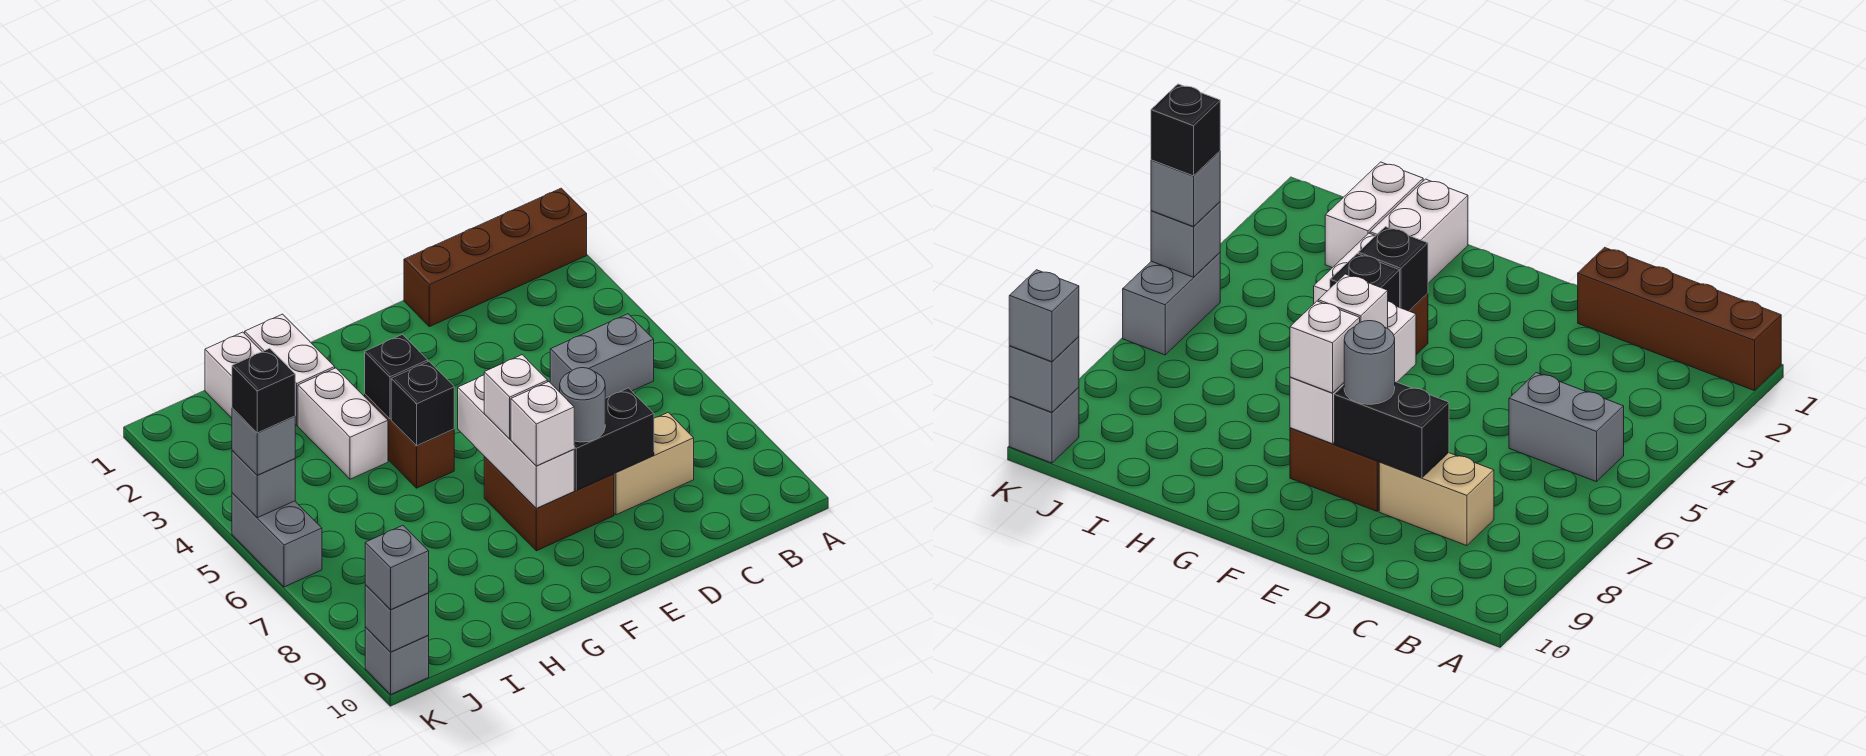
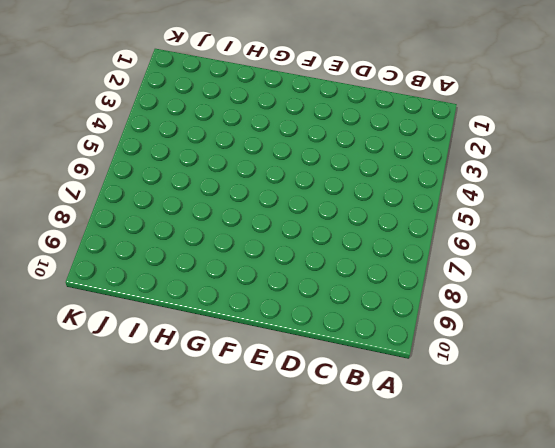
none -> brown 1x4 brick [404,188,587,327]
none -> grey 1x2 brick [550,314,654,398]
none -> tan 1x2 brick [614,412,694,515]

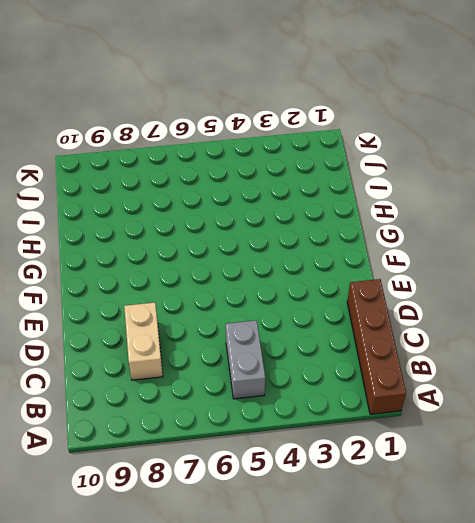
none -> brown 2x2 brick [484,457,614,551]
none -> brown 1x2 brick [365,394,454,488]
none -> white 1x2 brick [245,314,335,425]

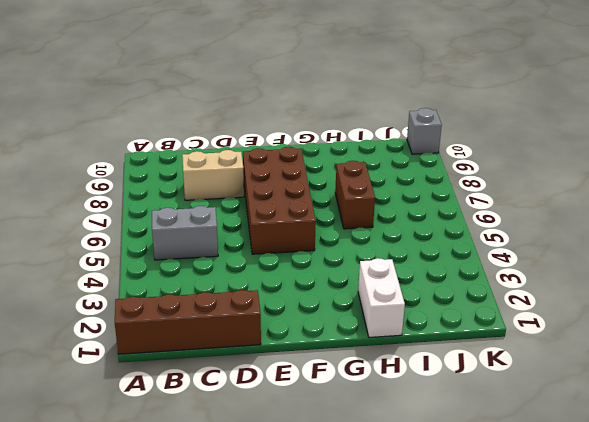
brown 2x4 brick [243,147,316,254] -> brown 2x2 brick [484,457,614,551]
brown 1x2 brick [335,161,375,229] -> brown 1x2 brick moved to [365,394,454,488]
none -> white 1x2 brick [298,368,388,479]
none -> white 1x2 brick [205,332,262,418]
none -> grey 1x2 brick [232,493,322,587]

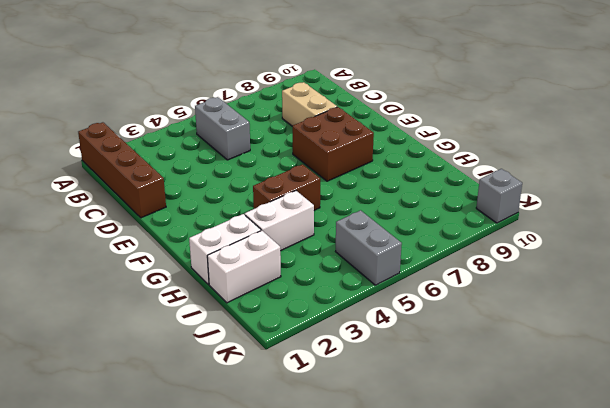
grey 1x2 brick [336,210,402,285] -> grey 1x2 brick turned to [232,493,322,587]
none -> black 1x2 brick [574,388,654,490]
none -> white 1x3 brick [458,375,574,508]
none -> black 1x1 brick [365,334,428,419]

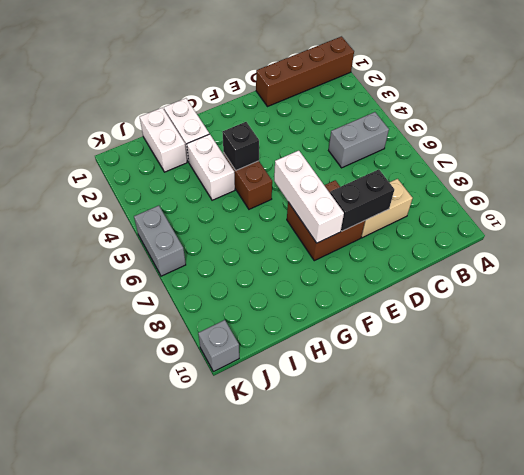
none -> black 1x1 brick [391,361,454,446]
none -> grey 1x1 brick [232,450,295,518]
none -> grey 1x1 brick [365,585,429,652]

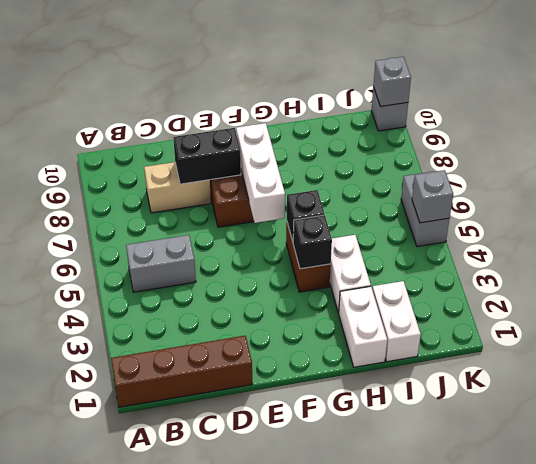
none -> grey 1x1 round brick [560,368,605,442]
none -> white 1x1 brick [484,355,548,439]
none -> white 1x1 brick [511,382,574,466]

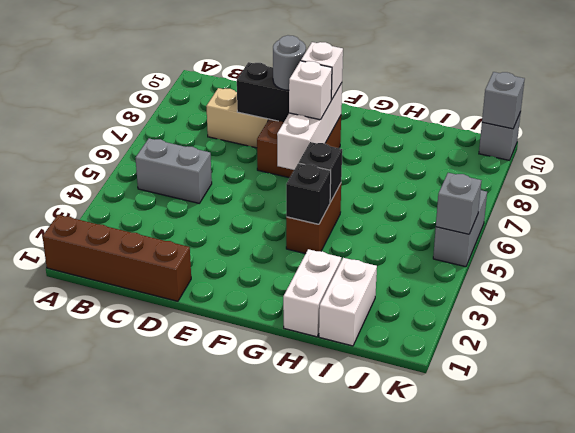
none -> white 1x2 brick [298,368,388,479]
none -> grey 1x1 brick [232,408,295,475]
none -> grey 1x1 brick [365,525,429,609]

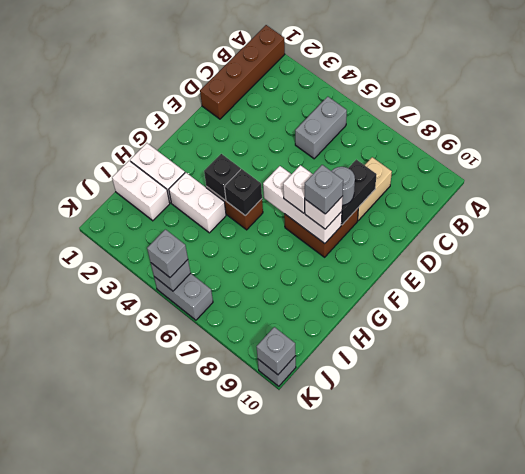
grey 1x1 brick [305,165,343,214] -> grey 1x1 brick moved to [365,525,429,609]
none -> black 1x1 brick [232,348,295,433]

